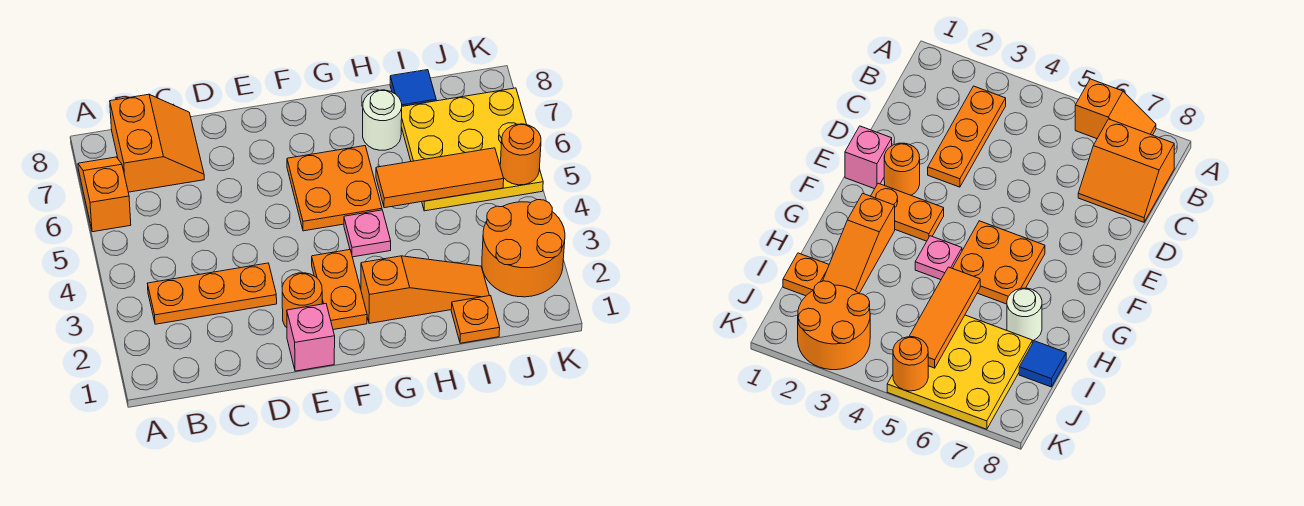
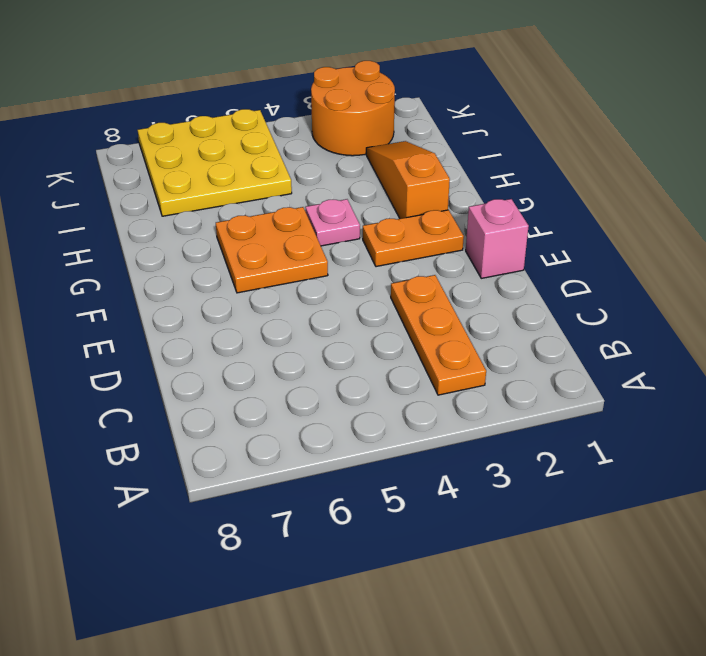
none -> orange 1x2 slope [78,157,131,232]
none -> orange 2x2 slope [110,94,204,192]
none -> orange 1x1 round brick [282,273,322,328]

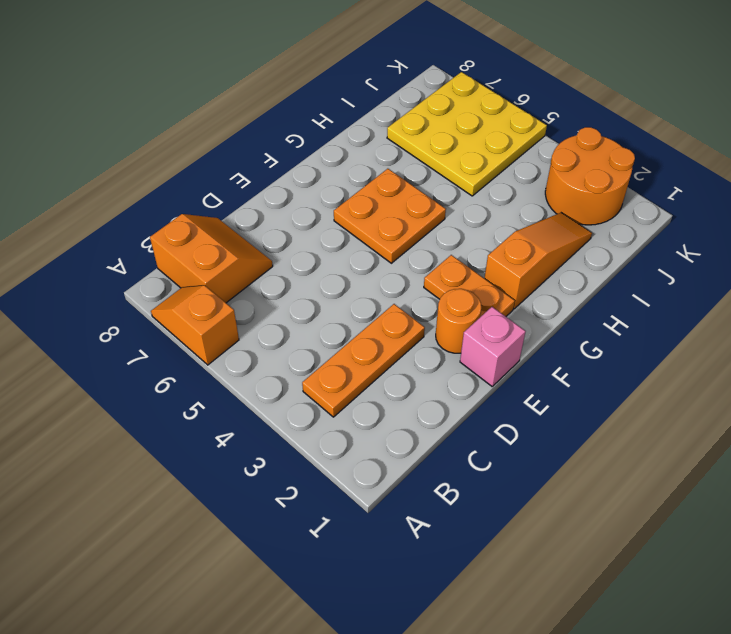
none -> pink 1x1 plate [344,210,391,257]
none -> white 1x1 round brick [363,90,402,150]
none -> orange 1x1 plate [451,296,500,343]

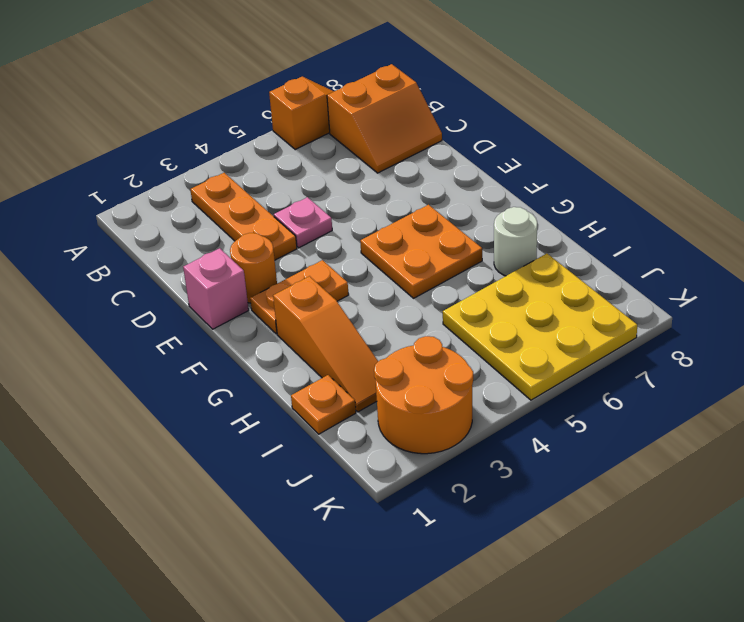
pink 1x1 plate [274,197,332,248] -> pink 1x1 plate moved to [344,210,391,257]
none -> blue 1x1 tile [390,70,436,106]
none -> orange 1x3 tile [376,148,504,208]
none -> orange 1x1 round brick [500,124,541,185]

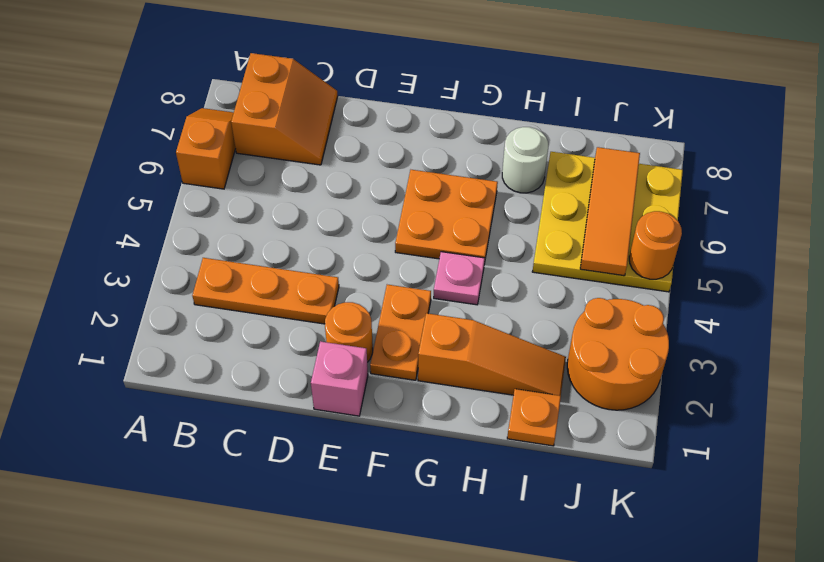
orange 1x3 tile [580,147,640,276] -> orange 1x3 tile turned to [376,148,504,208]
none -> blue 1x1 tile [390,70,436,106]

